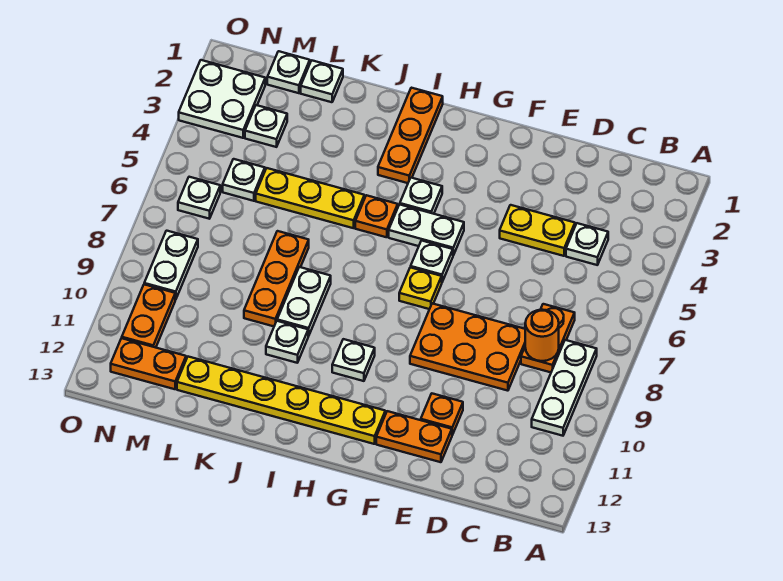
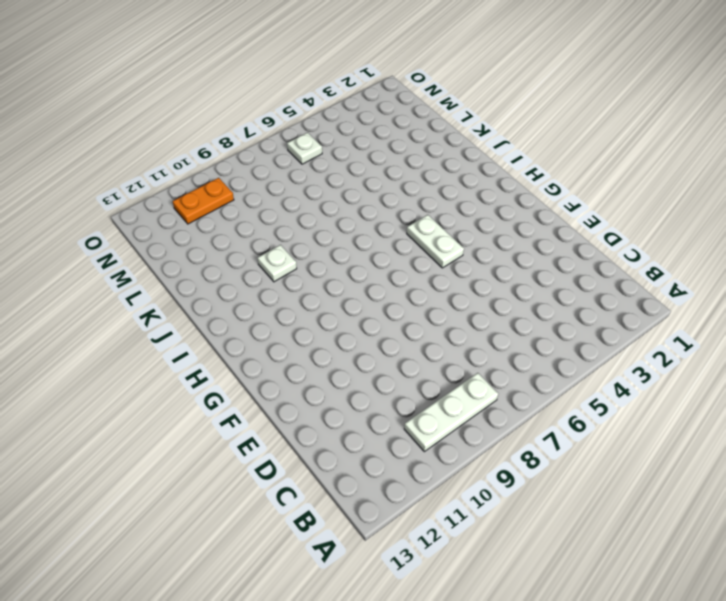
none -> white 1x1 plate [566,223,608,265]
none -> orange 1x2 plate [521,304,575,372]
none -> yellow 1x2 plate [500,205,575,256]

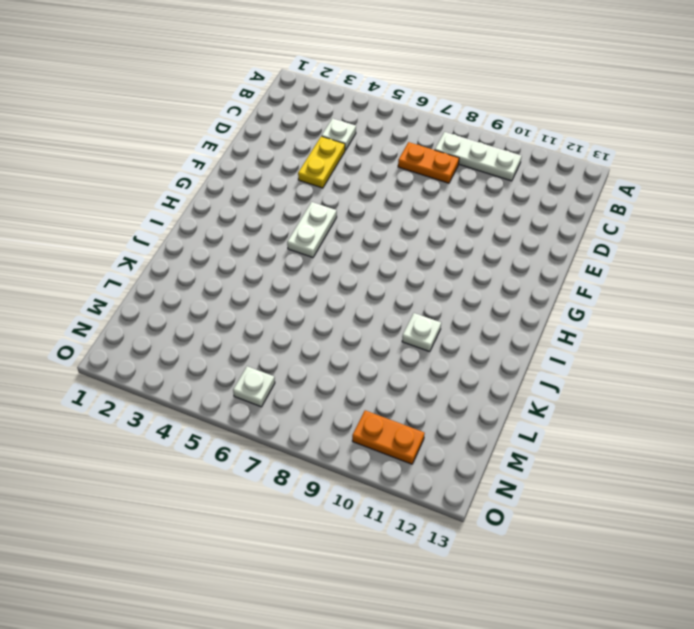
none -> orange 2x3 plate [410,303,525,391]
none -> orange 1x1 plate [421,394,463,435]
none -> orange 1x2 plate [376,411,452,462]

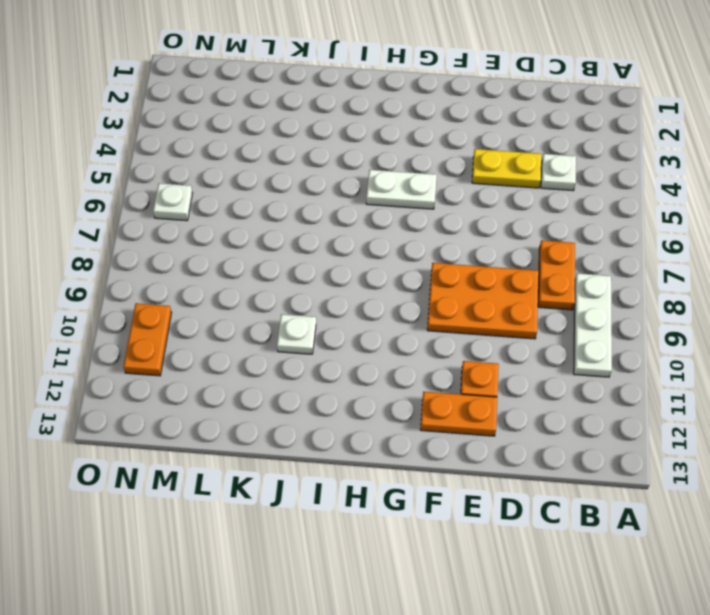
none -> white 1x1 plate [411,241,453,282]
none -> yellow 1x1 plate [399,267,442,309]
none -> yellow 1x6 plate [177,357,385,444]

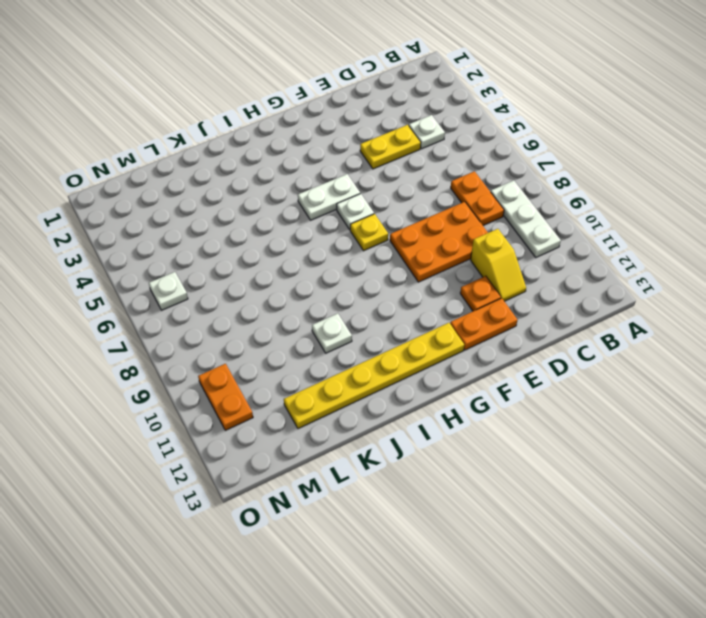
yellow 1x2 slope [471,229,526,301] -> none
none -> white 1x1 plate [400,178,442,214]
none -> white 1x1 plate [332,339,375,381]
none -> orange 1x3 plate [378,88,443,183]

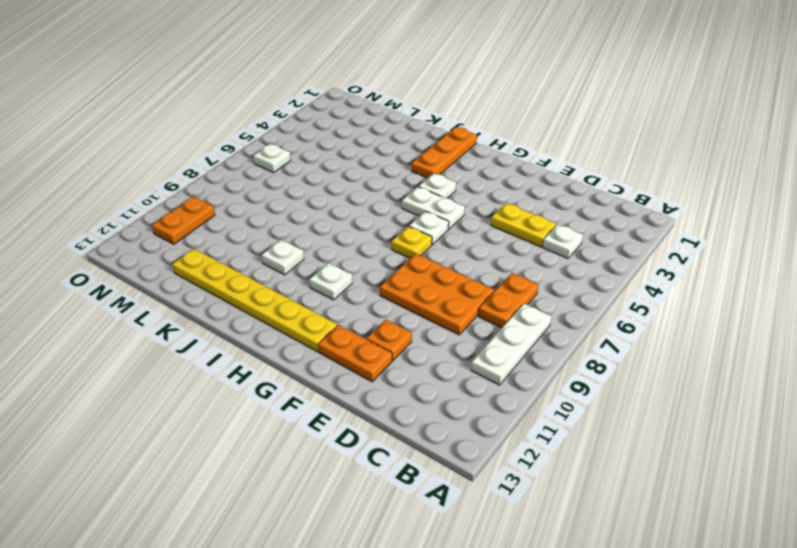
none -> orange 1x1 plate [355,195,398,237]
none -> yellow 1x3 plate [256,168,364,228]
none -> white 1x2 plate [277,267,331,336]

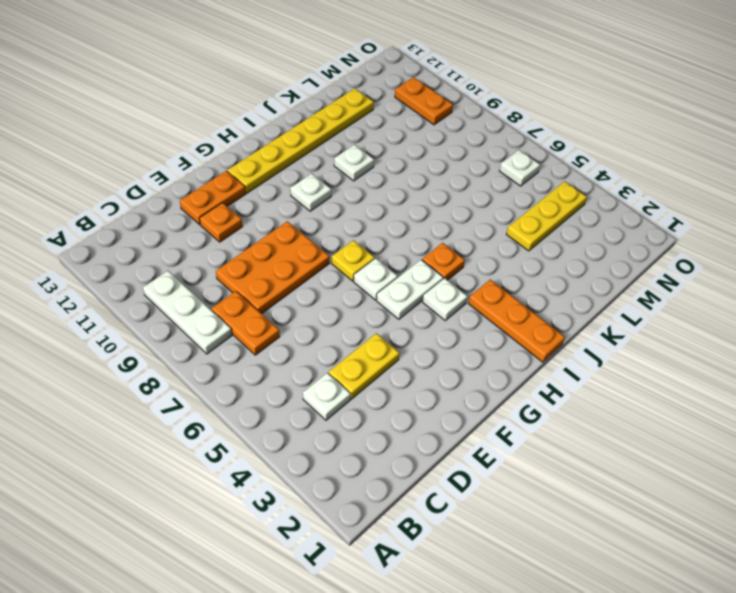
yellow 1x3 plate [506,181,587,251] -> yellow 1x3 plate moved to [256,168,364,228]
none -> white 1x2 plate [277,267,331,336]
none -> orange 1x3 plate [244,231,309,326]
none -> white 1x1 plate [301,61,343,102]

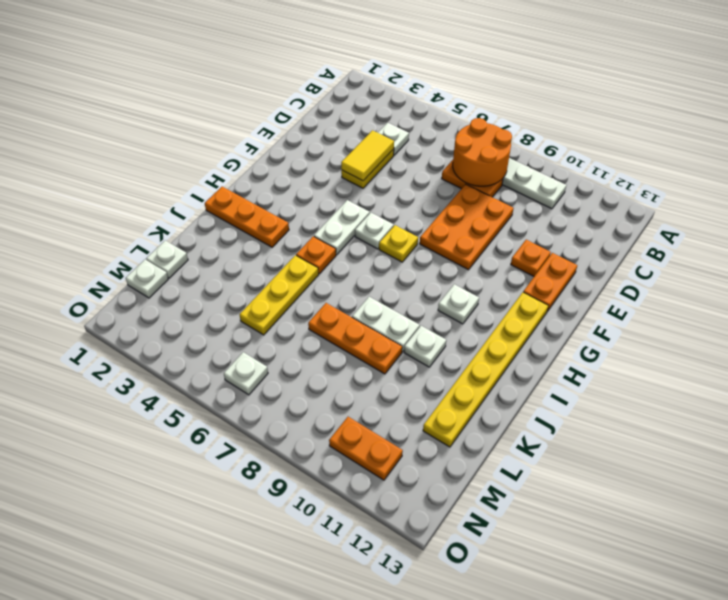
orange 2x2 round brick [453,118,512,186] -> orange 1x1 round brick [525,310,559,361]
yellow 1x2 tile [341,130,394,181] -> none
none -> white 1x1 plate [400,178,442,214]
none -> white 1x1 plate [245,105,287,147]
none -> white 1x1 plate [223,159,265,201]

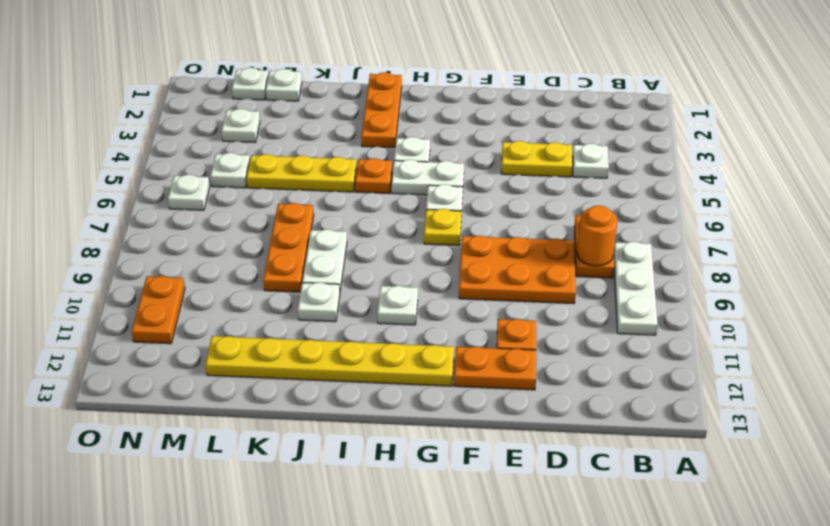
none -> orange 1x2 plate [111,338,186,389]
none -> white 2x2 plate [179,60,265,138]
none -> white 1x2 plate [144,231,198,300]

